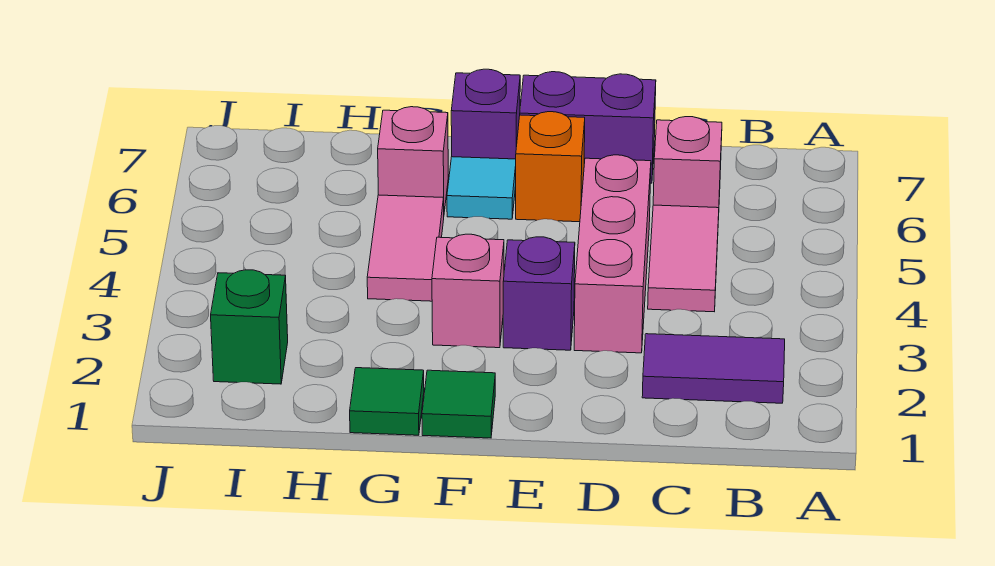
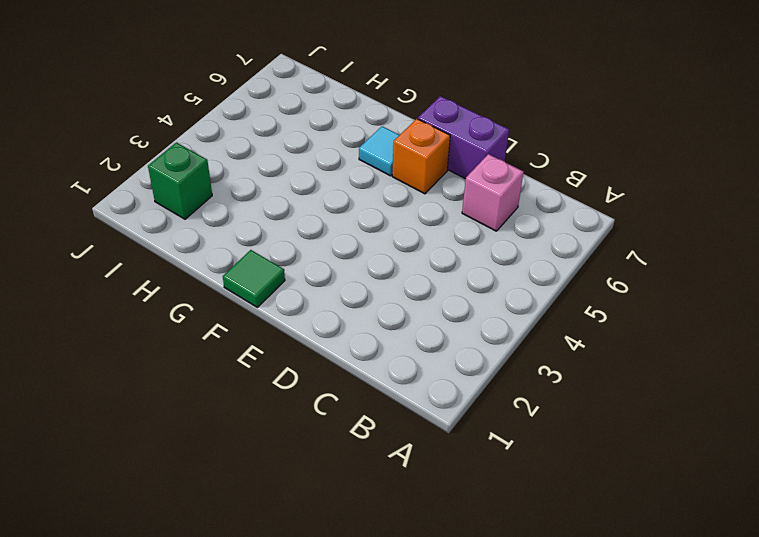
none -> purple 1x2 tile [642,334,785,403]
none -> pink 1x2 tile [648,205,719,312]
none -> pink 1x3 brick [574,155,651,353]

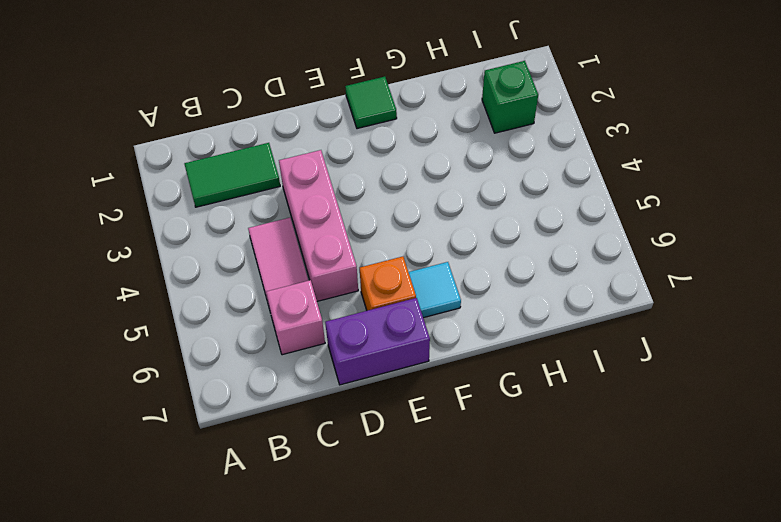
green 1x2 tile [184,143,280,207] -> purple 1x2 tile [642,334,785,403]
none -> purple 1x1 brick [503,237,575,350]
none -> pink 1x1 brick [432,234,504,348]
none -> purple 1x1 brick [451,69,520,159]

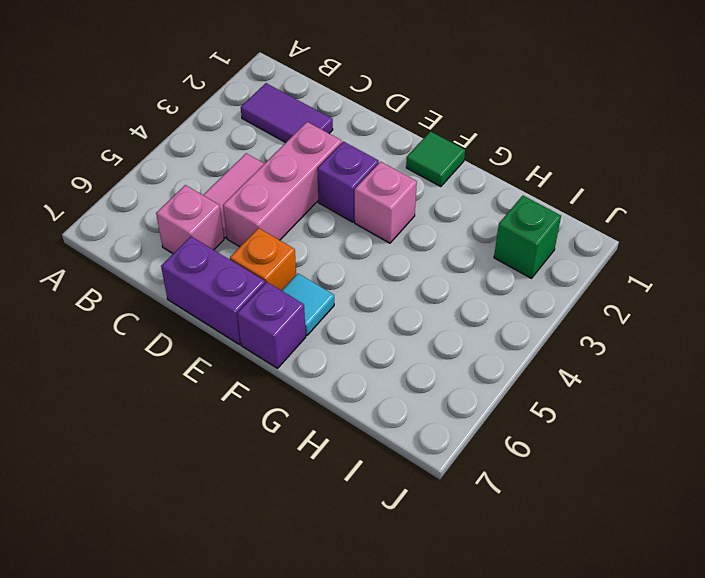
none -> green 1x1 tile [350,368,424,435]
none -> pink 1x2 tile [367,195,444,301]
none -> pink 1x1 brick [378,107,448,212]

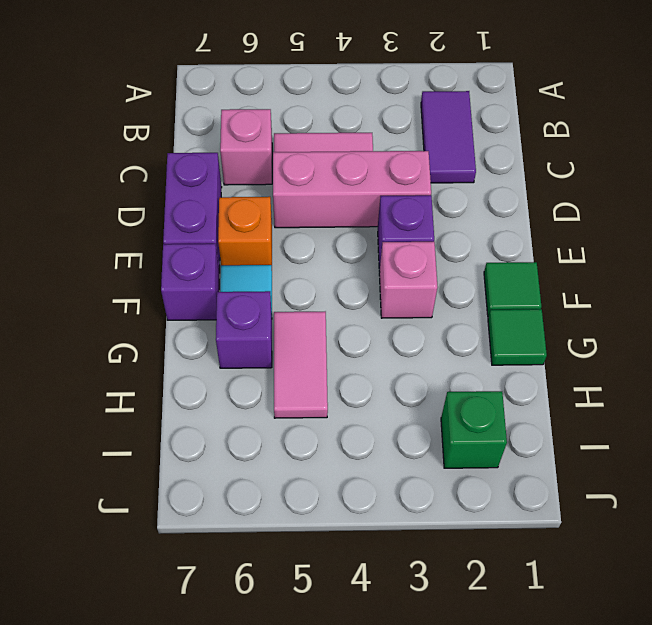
pink 1x2 tile [274,312,328,418] -> pink 1x2 tile turned to [367,195,444,301]
purple 1x1 brick [216,291,272,368] -> pink 1x1 brick [378,107,448,212]

